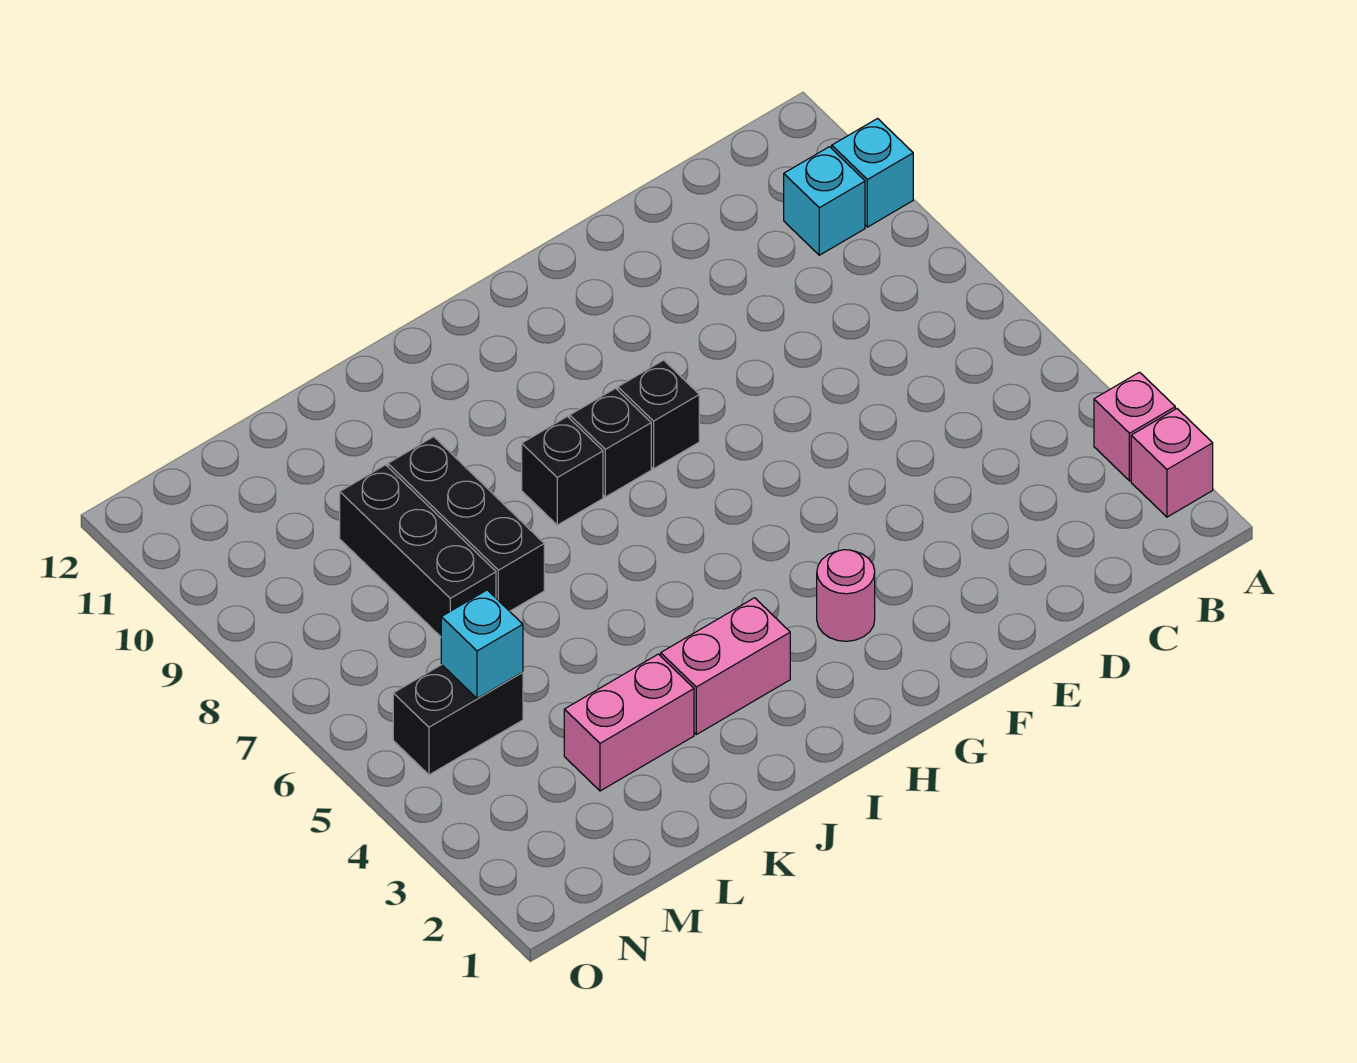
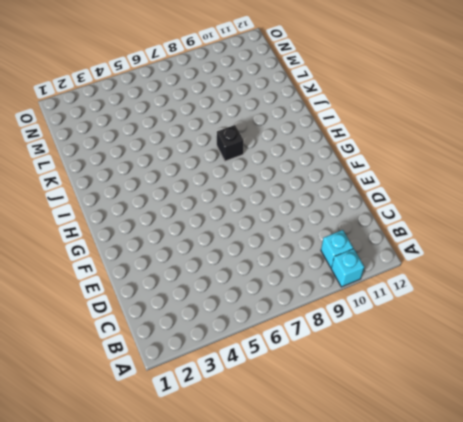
none -> pink 1x1 brick [1131,409,1213,517]
none -> pink 1x1 brick [1094,372,1175,481]
none -> pink 1x1 round brick [817,550,875,641]

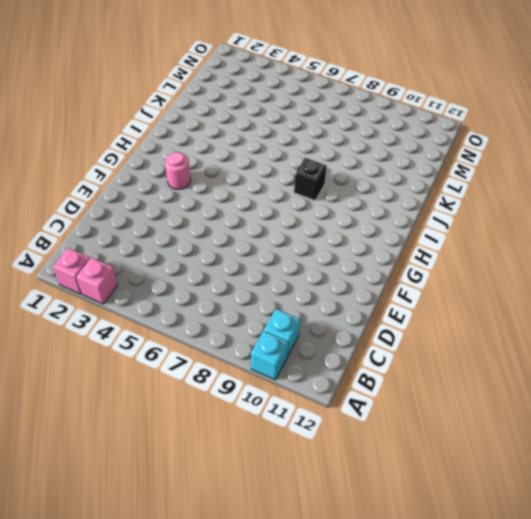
none -> black 1x1 brick [618,360,699,469]
none -> black 1x1 brick [570,388,651,497]
none -> pink 1x2 brick [661,598,790,735]

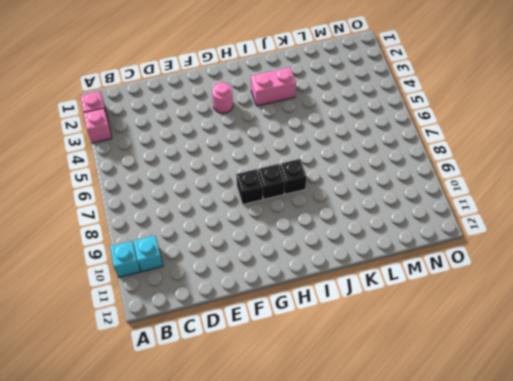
none -> pink 1x2 brick [564,654,694,791]
none -> black 1x3 brick [388,437,544,611]
none -> black 1x3 brick [340,465,496,637]

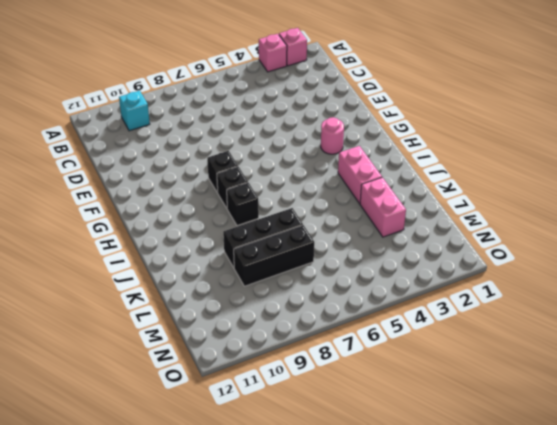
none -> cyan 1x1 brick [832,119,913,227]
none -> black 1x2 brick [393,665,523,775]
none -> cyan 1x1 brick [441,590,523,699]

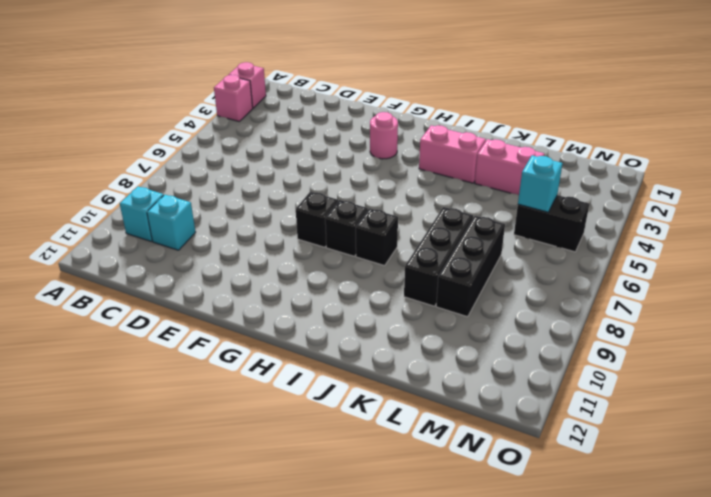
cyan 1x1 brick [147,195,196,250] -> cyan 1x1 brick moved to [832,119,913,227]

